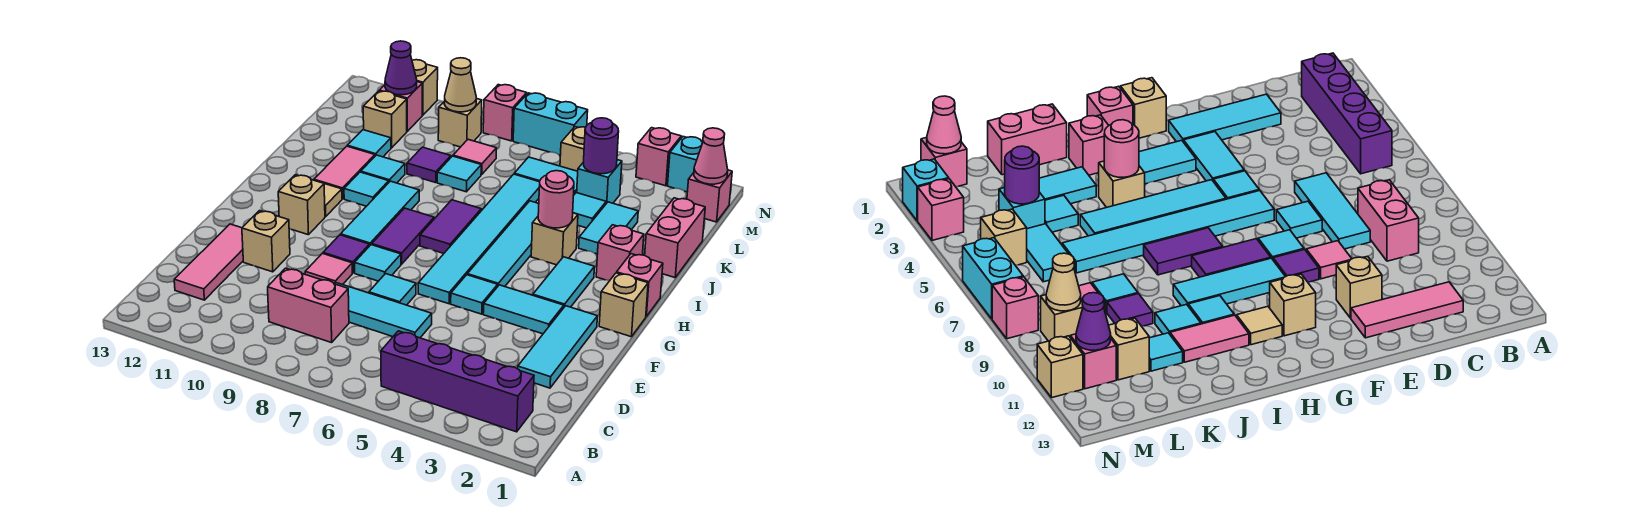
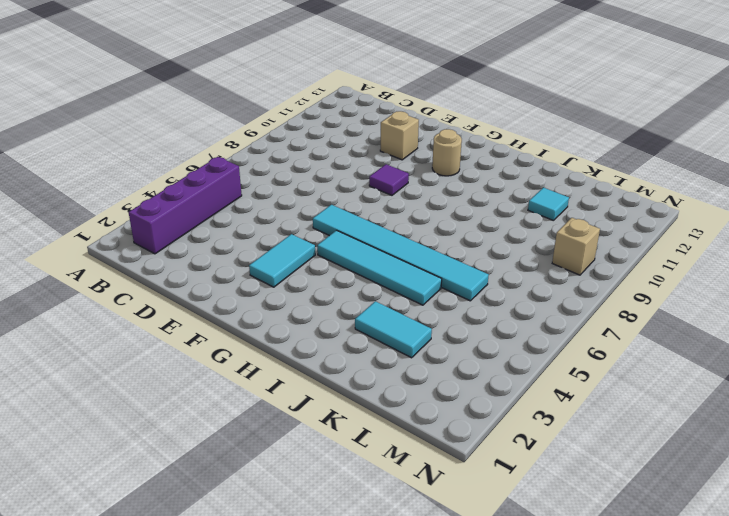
tan 1x1 round brick [432,129,462,176] -> tan 1x1 brick [278,175,325,235]
none -> pink 1x2 brick [268,268,349,343]
none -> pink 1x3 tile [174,224,243,300]
none -> cyan 1x3 tile [518,306,597,388]
none -> cyan 1x3 tile [335,283,432,338]

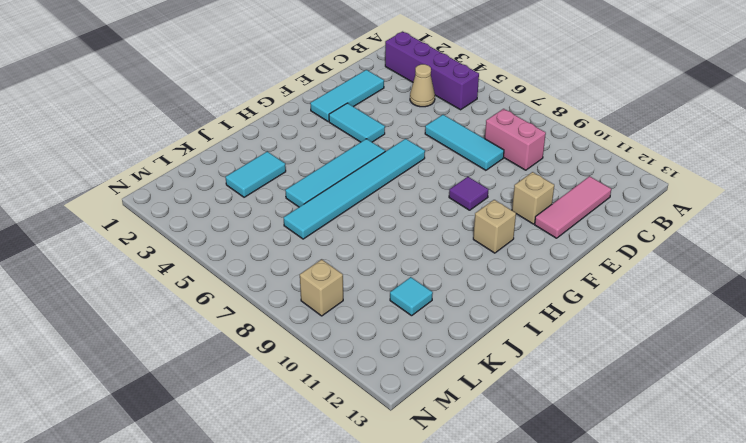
tan 1x1 cone [410,64,435,107] -> tan 1x1 cone moved to [444,58,476,112]
none -> cyan 1x1 tile [369,274,416,305]
none -> pink 1x1 tile [305,253,352,285]
none -> cyan 1x1 tile [451,275,498,314]
none -> cyan 1x1 tile [355,245,401,281]

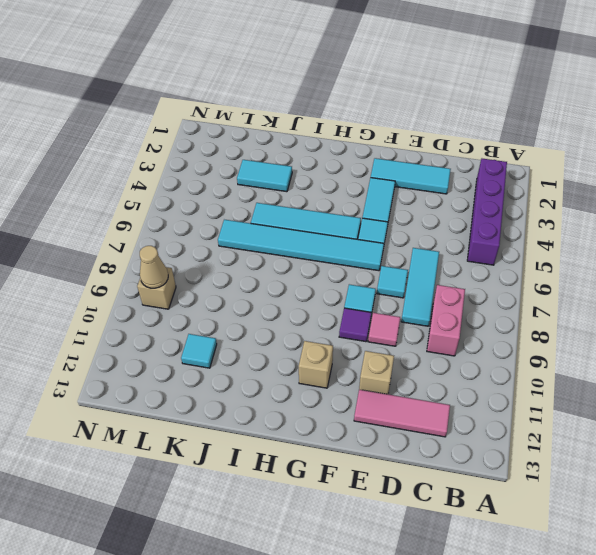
none -> tan 1x1 brick [599,273,648,337]
none -> cyan 1x2 tile [533,257,594,307]
none -> purple 1x2 tile [372,208,434,264]
none -> cyan 1x3 tile [341,181,419,246]

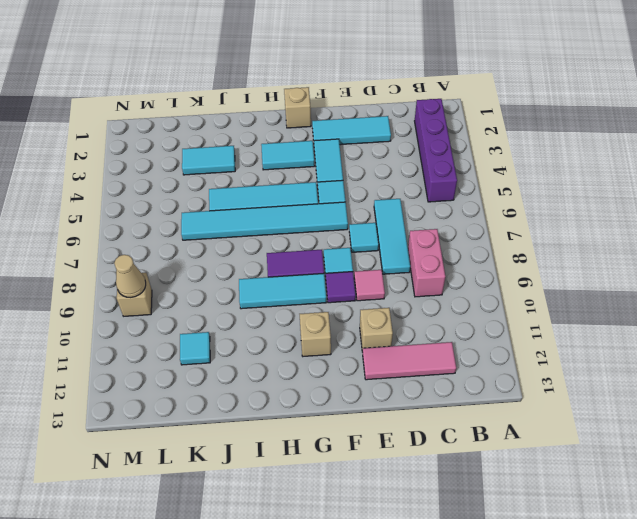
none -> pink 1x1 brick [617,254,663,316]
none -> purple 1x2 tile [420,200,481,253]
none -> tan 1x1 tile [324,184,342,217]
none -> pink 1x1 brick [596,225,644,281]

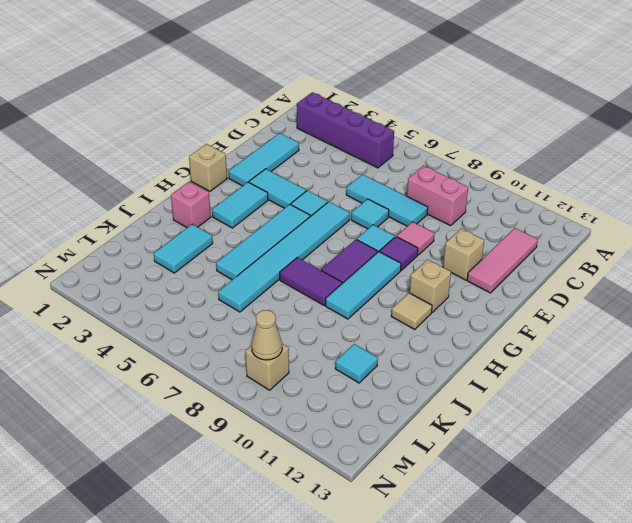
purple 1x2 tile [280,258,342,305] -> purple 1x2 tile turned to [420,200,481,253]
none -> pink 1x1 brick [617,254,663,316]
none -> tan 1x1 brick [531,213,578,265]
none -> cyan 1x1 tile [344,172,389,206]
none -> pink 1x2 tile [314,146,375,199]

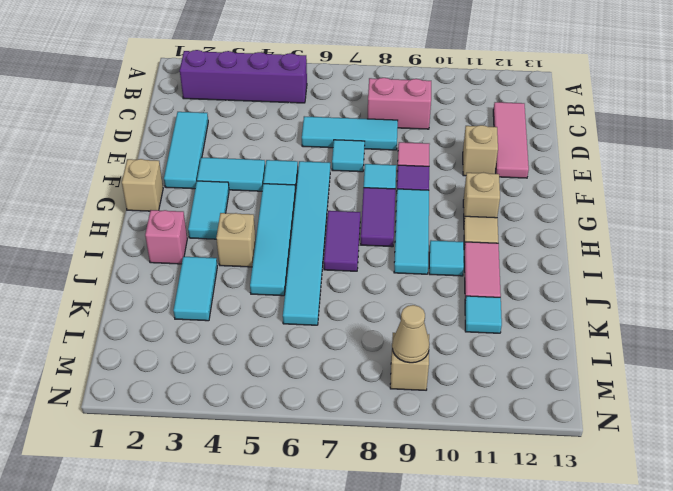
none -> pink 1x1 brick [617,254,663,316]
none -> pink 1x2 brick [645,198,705,278]
none -> cyan 1x1 tile [361,155,405,183]
none -> cyan 1x1 tile [573,193,606,228]

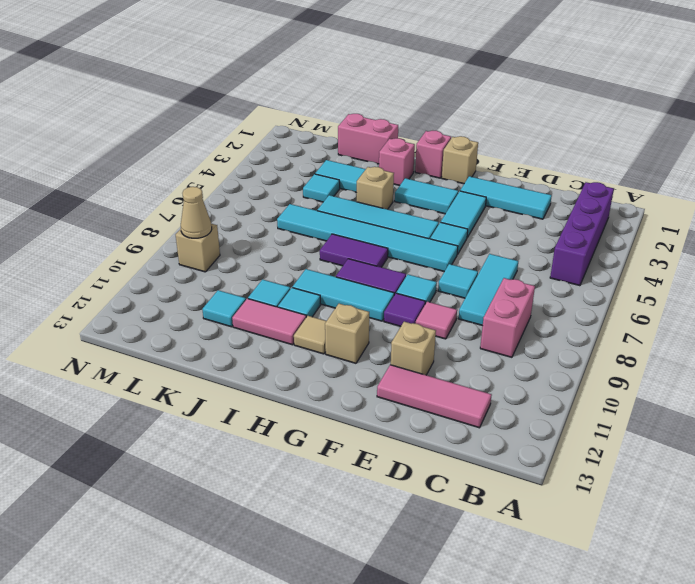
none -> cyan 1x1 tile [437,156,481,192]
none -> purple 1x1 tile [407,147,451,183]
none -> cyan 1x1 brick [577,160,622,204]
none -> cyan 1x2 tile [514,157,578,194]

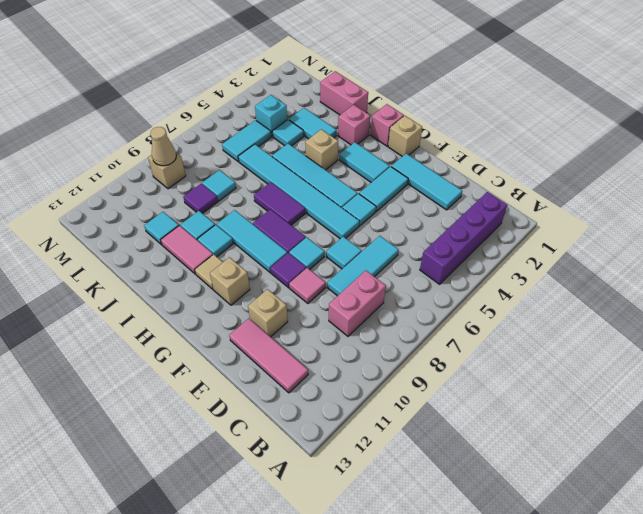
none -> pink 1x1 tile [453,140,496,175]
none -> tan 1x1 brick [363,91,407,148]
none -> pink 1x1 brick [687,170,732,222]
none -> tan 1x1 brick [560,127,585,171]

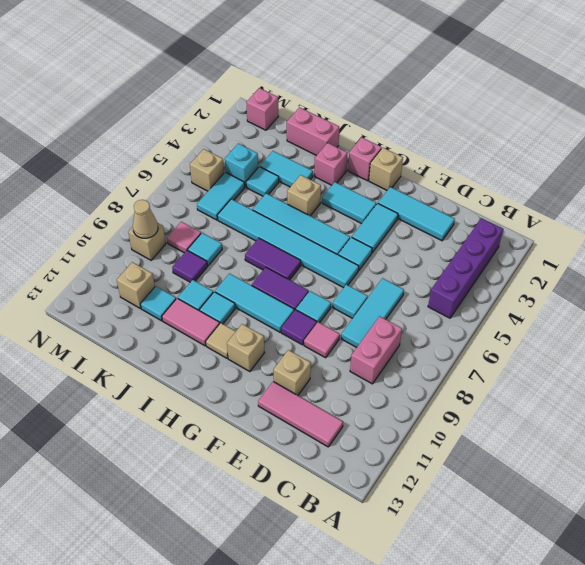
none -> pink 1x1 brick [379,82,422,131]
none -> cyan 1x1 brick [668,137,703,192]
none -> pink 1x1 brick [636,128,681,186]
none -> cyan 1x2 brick [513,93,588,155]

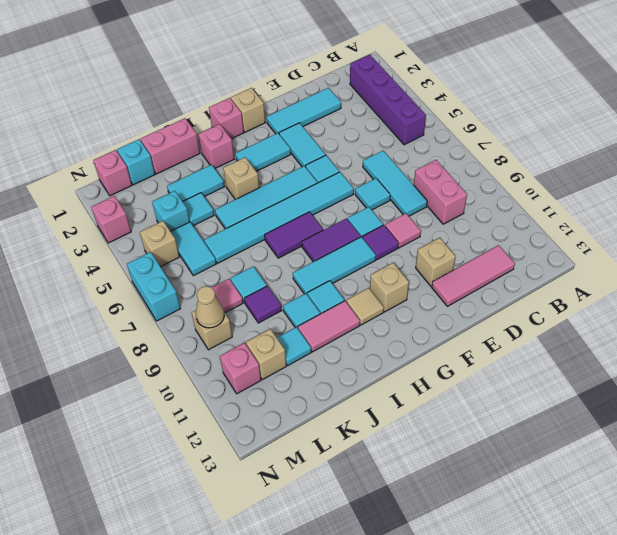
cyan 1x1 brick [117,139,155,185] -> cyan 1x1 brick moved to [668,137,703,192]
none -> pink 1x1 brick [483,85,527,141]
none -> tan 1x1 brick [412,60,438,115]
none -> pink 1x1 round brick [538,171,574,228]
none -> purple 1x1 round brick [583,118,619,174]

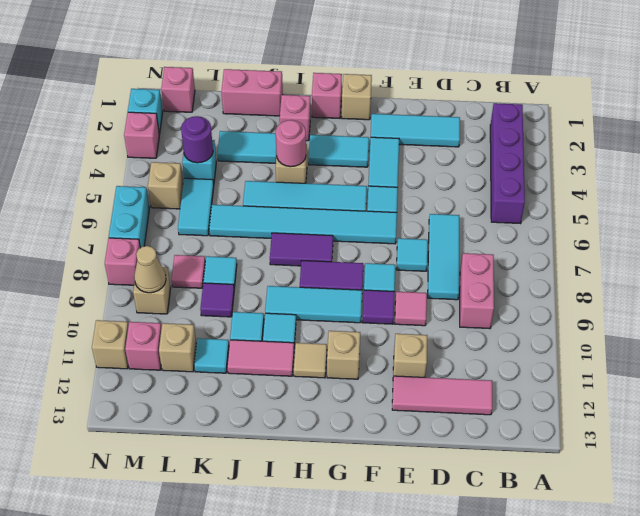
none -> cyan 1x1 tile [573,193,606,228]
none -> pink 1x1 cone [694,128,728,184]
none -> purple 1x1 cone [385,41,417,95]

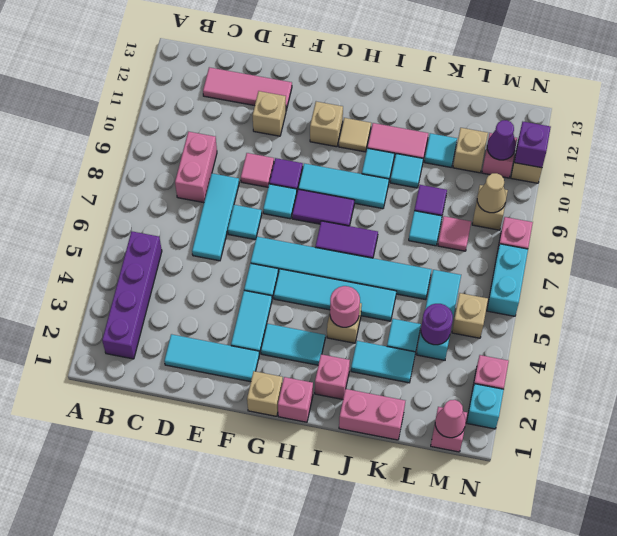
purple 1x1 brick [514,122,551,168] -> none

